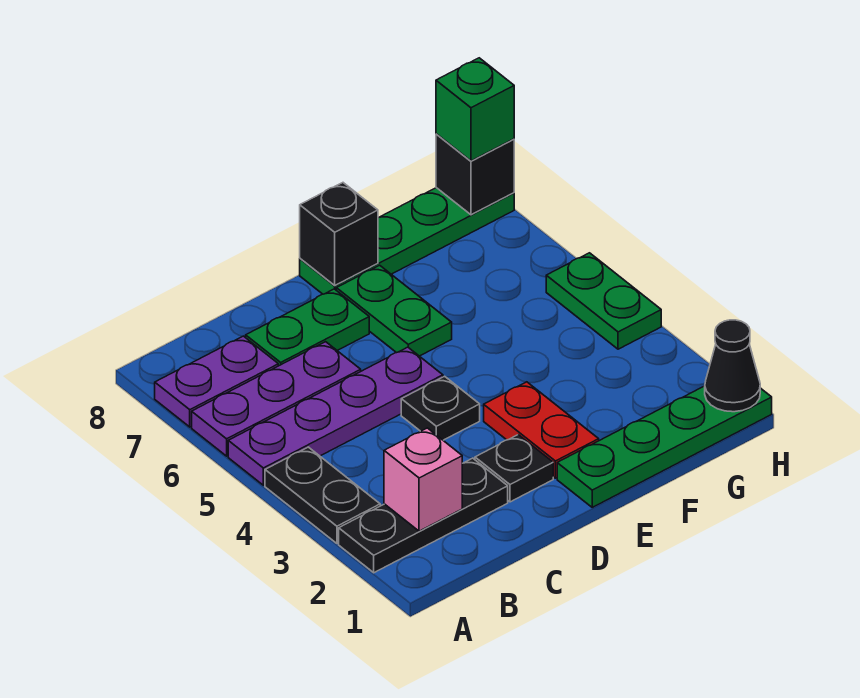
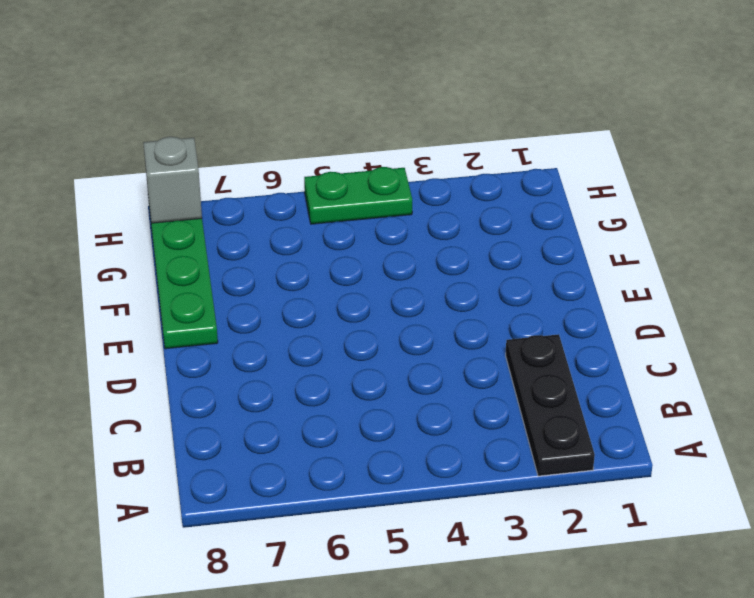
grey 1x1 brick [143,137,202,223] -> black 1x1 brick [436,134,514,215]
none -> black 1x2 plate [265,447,380,543]
none -> purple 1x4 plate [228,347,443,485]
none -> purple 1x3 plate [192,342,361,456]

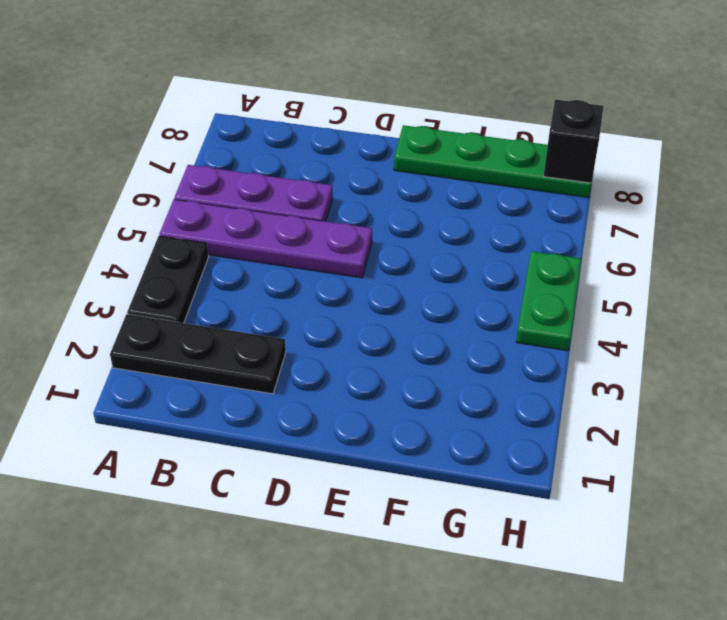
none -> purple 1x2 plate [155,336,278,427]
none -> green 1x2 plate [246,289,369,366]
none -> black 1x1 plate [475,435,553,502]

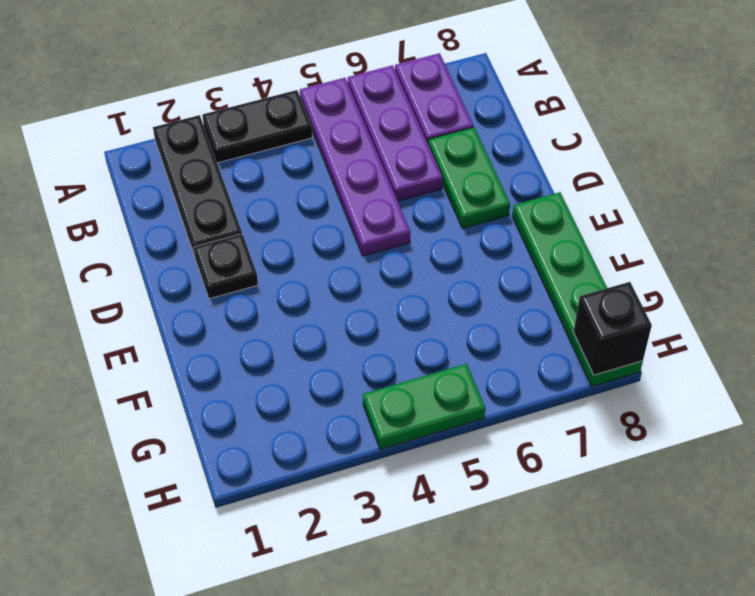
none -> black 1x1 plate [401,376,480,440]
none -> green 1x4 plate [557,386,772,507]
none -> red 1x2 plate [484,382,599,478]

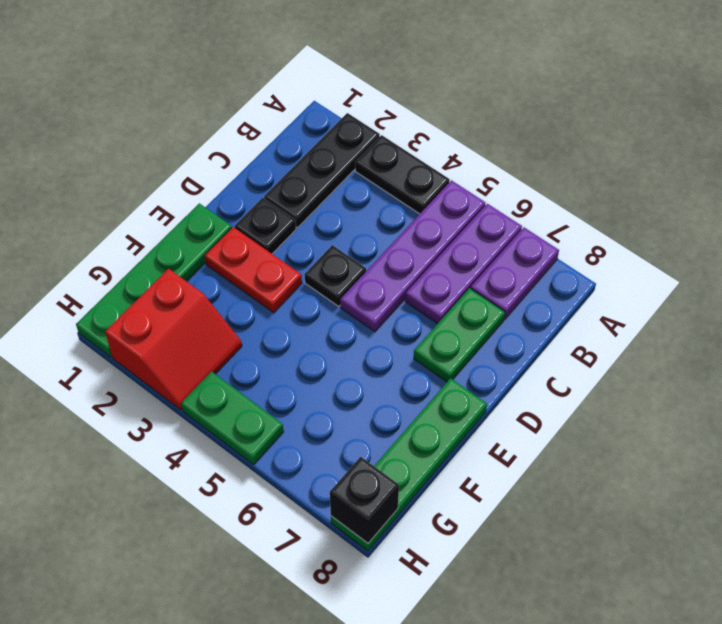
red 2x2 slope [105,269,242,410] -> none
none -> green 1x2 plate [336,265,452,356]
none -> pink 1x1 brick [384,428,462,531]
none -> black 1x1 brick [300,183,378,285]

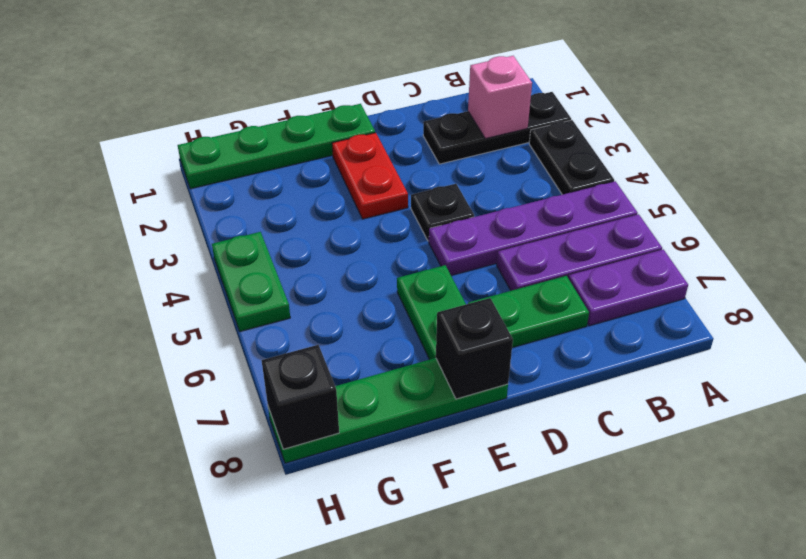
none -> black 1x1 plate [475,435,553,502]
none -> black 1x1 cone [705,320,760,412]
none -> green 1x1 brick [436,58,514,161]

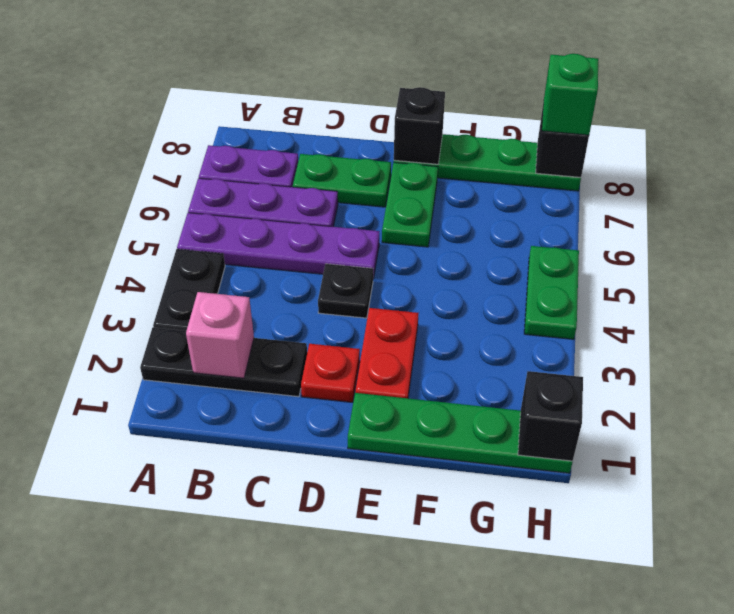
red 1x1 plate [301,344,360,402] -> black 1x1 plate [475,435,553,502]
black 1x1 brick [518,371,583,461] -> black 1x1 cone [705,320,760,412]

